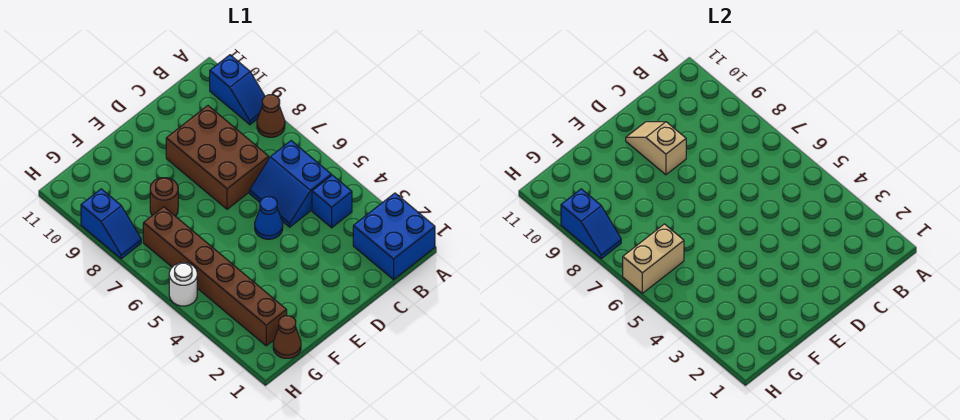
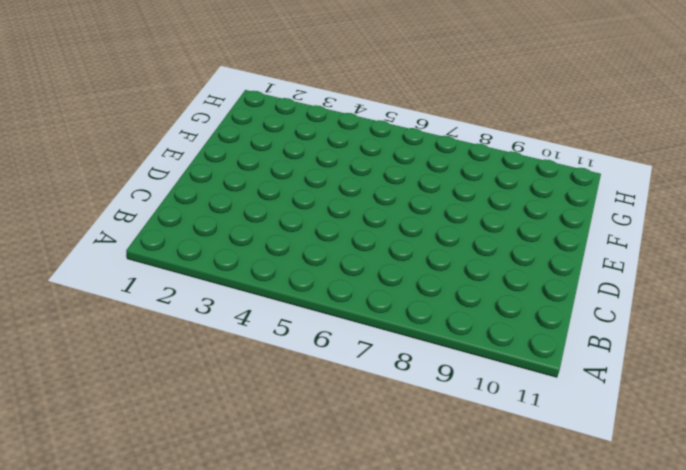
none -> blue 2x2 brick [353,193,435,280]
none -> brown 1x1 cone [257,95,285,137]
none -> blue 1x2 slope [210,55,265,125]

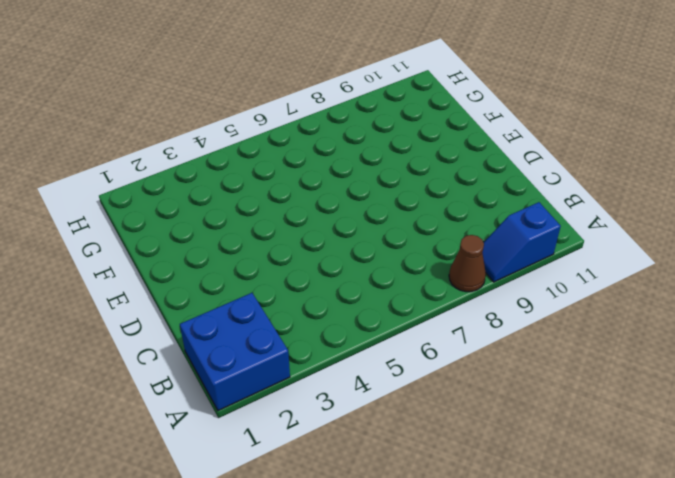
none -> blue 1x1 brick [312,175,352,228]
none -> blue 2x2 slope [249,141,331,227]
none -> brown 2x3 brick [166,106,269,209]

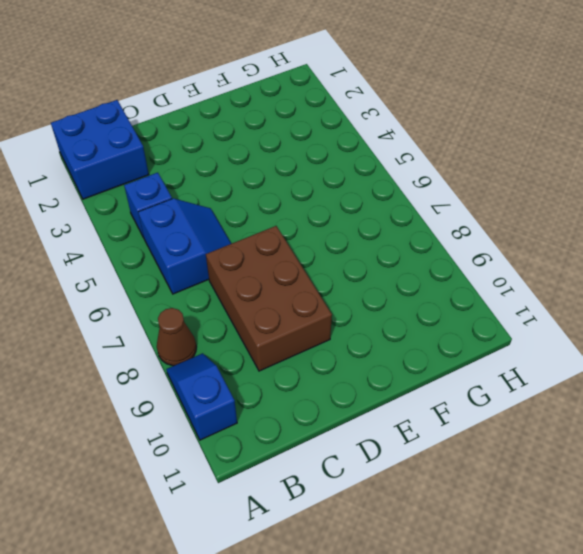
none -> blue 1x1 cone [255,197,283,239]
none -> brown 1x1 round brick [150,178,178,216]
none -> brown 1x1 cone [273,316,301,358]

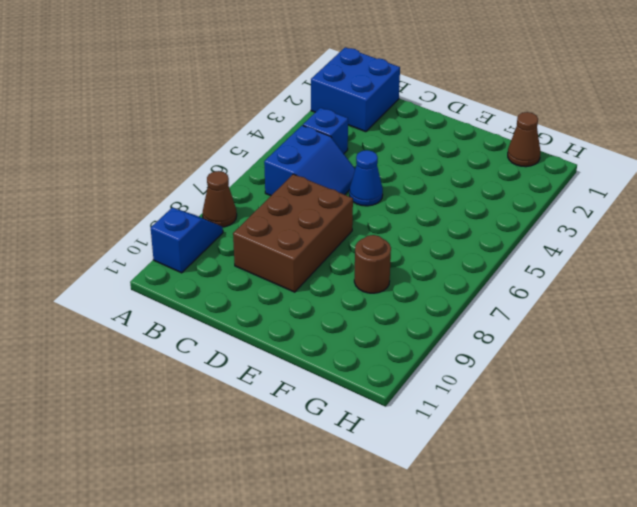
none -> brown 1x6 brick [143,207,287,346]
none -> white 1x1 round brick [169,263,197,306]
none -> blue 1x2 slope [81,189,141,259]

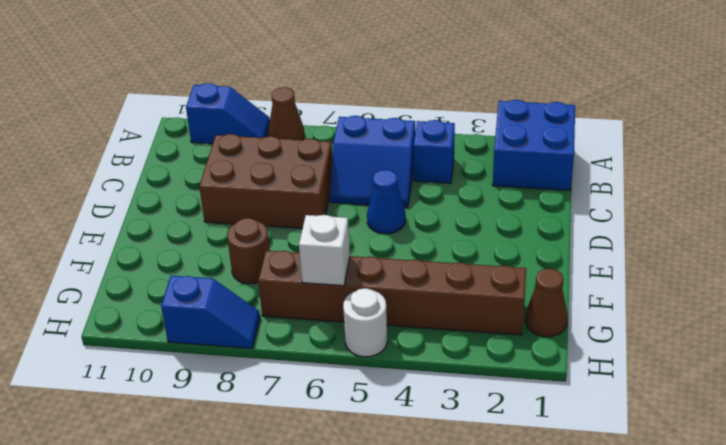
white 1x1 brick [299,215,350,286] -> tan 1x2 brick [623,224,684,293]
none -> tan 1x2 slope [626,122,686,175]
none -> blue 1x2 slope [561,189,621,259]

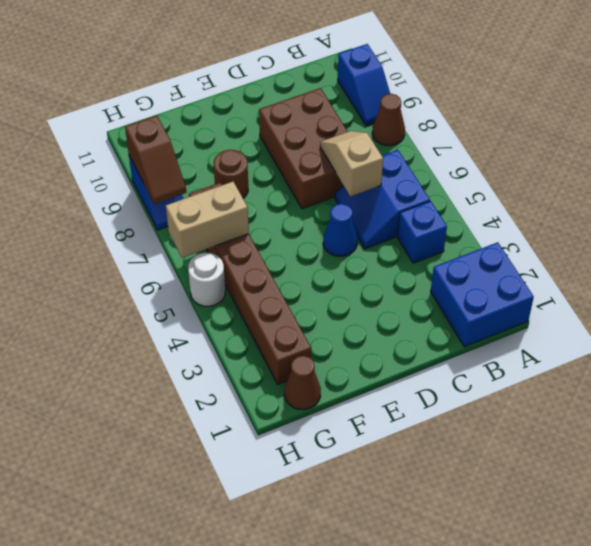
tan 1x2 slope [320,131,383,196] -> tan 1x2 slope moved to [626,122,686,175]
brown 1x2 slope [125,116,186,204] -> blue 1x2 slope [561,189,621,259]

